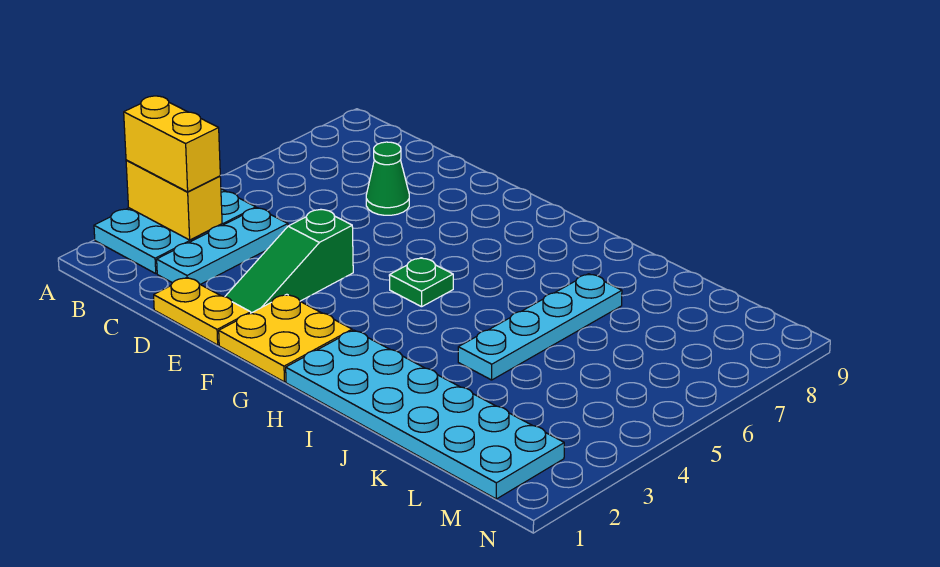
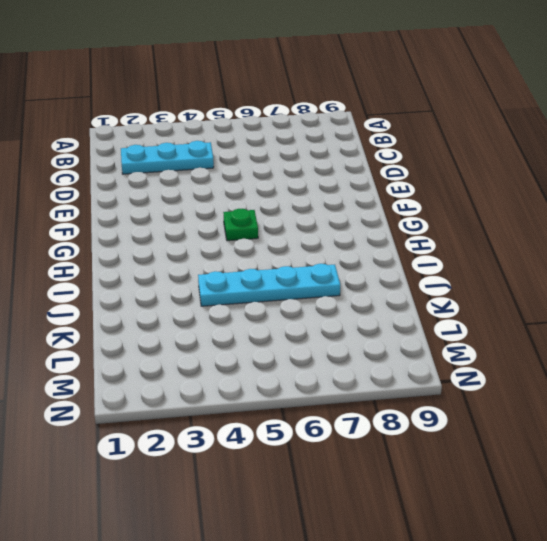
none -> cyan 2x3 plate [94,189,256,273]
none -> yellow 1x2 plate [154,278,251,345]

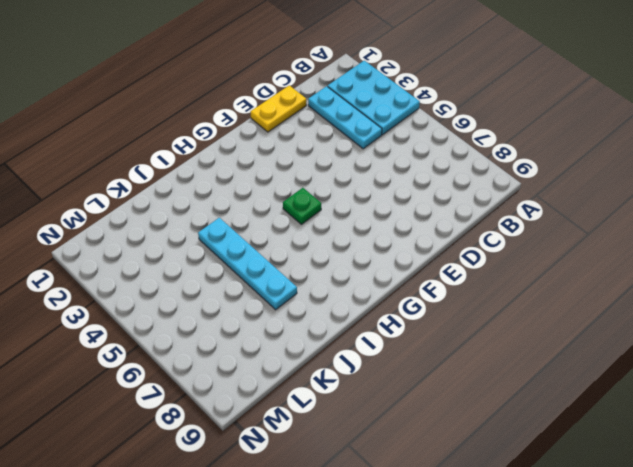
none -> green 1x1 cone [366,142,409,215]
none -> green 1x3 slope [225,210,353,313]

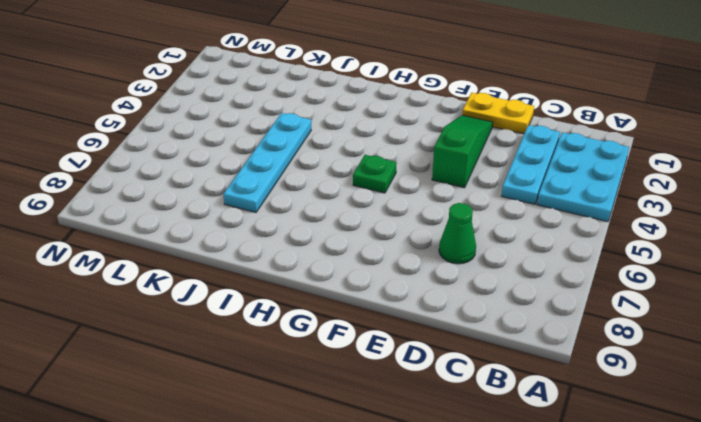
none -> yellow 2x2 plate [219,294,352,382]
none -> cyan 2x6 plate [286,330,564,499]

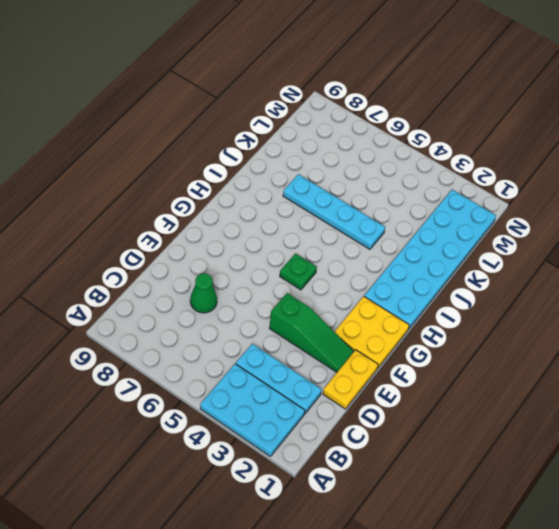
none -> yellow 1x2 brick [126,160,222,240]
none -> yellow 1x2 brick [124,96,220,192]

